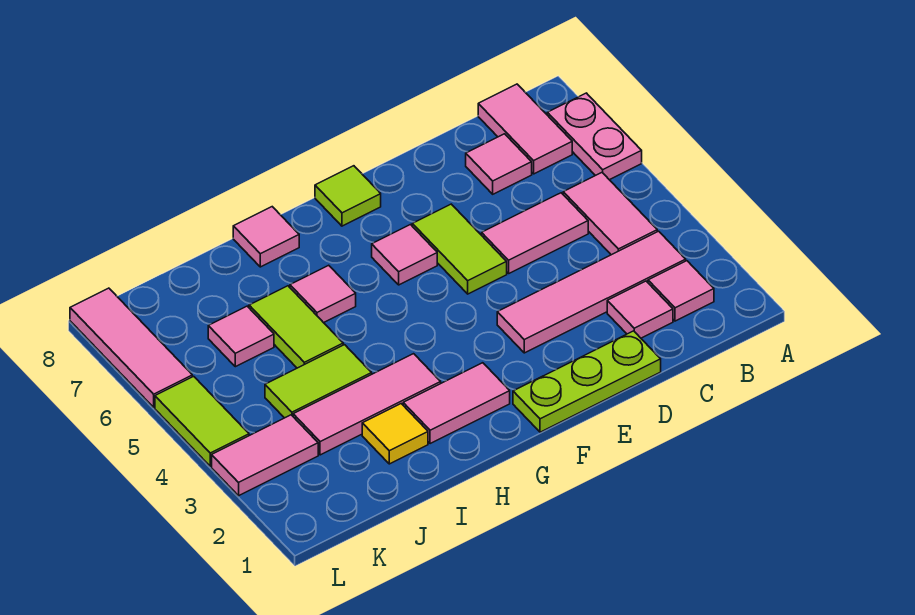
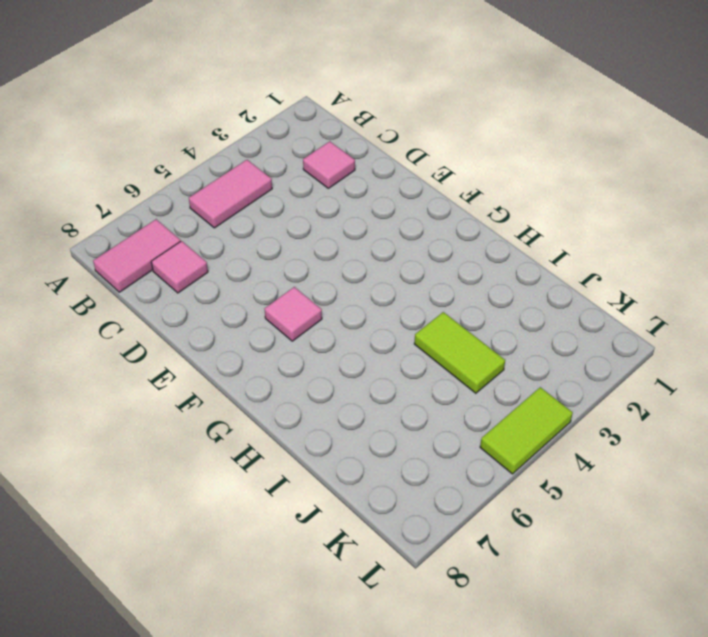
none -> pink 1x2 plate [547,93,642,180]
none -> pink 1x1 tile [648,261,714,321]
none -> pink 1x4 tile [497,231,686,353]

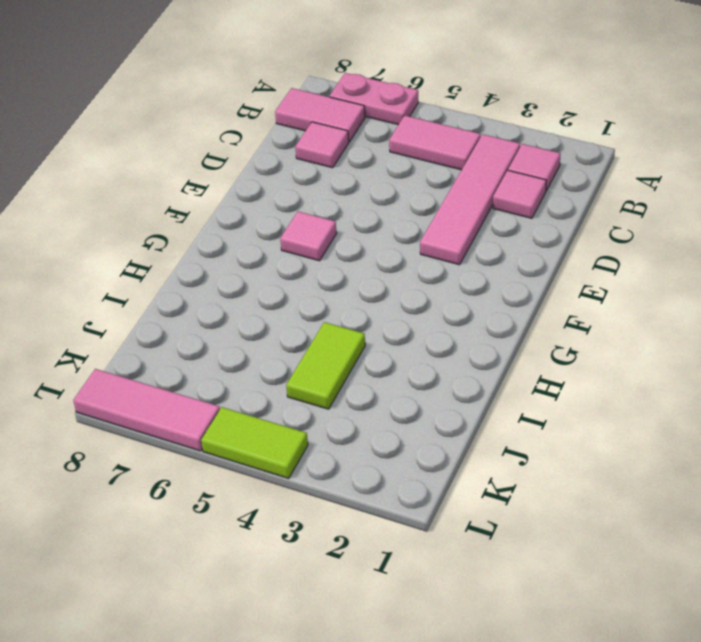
none -> pink 1x2 tile [482,193,588,273]
none -> lime 1x3 plate [513,331,661,432]
none -> lime 1x2 tile [412,204,507,294]

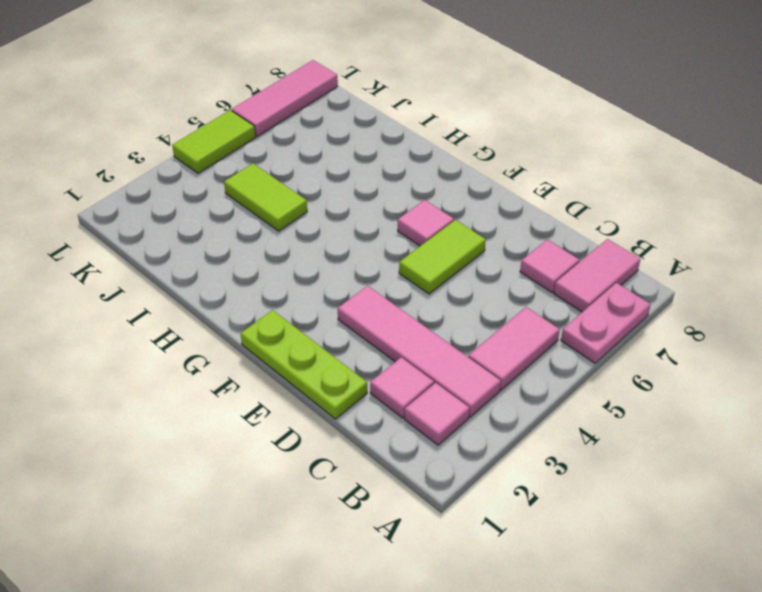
none -> pink 1x2 tile [482,193,588,273]
none -> lime 1x1 tile [315,166,381,226]
none -> pink 1x2 tile [403,363,510,444]

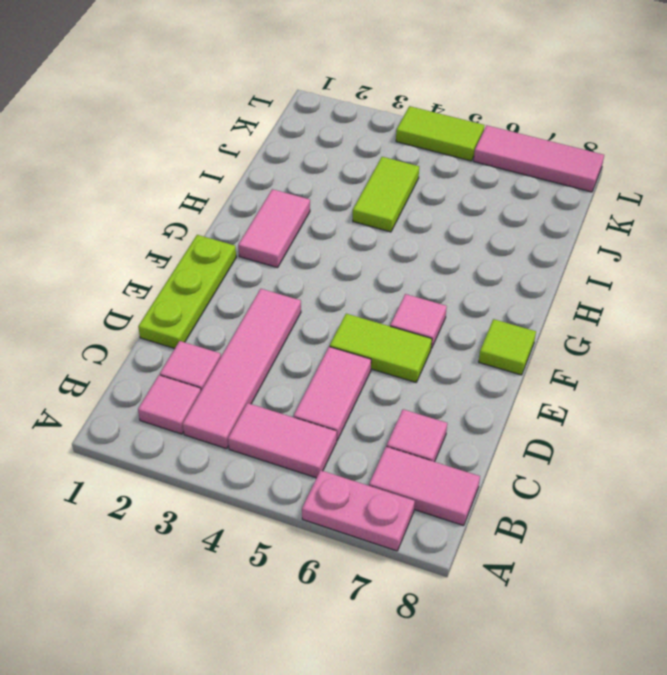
none -> pink 1x3 tile [293,354,441,455]
none -> pink 1x1 tile [290,265,356,323]
none -> pink 1x1 tile [233,207,299,267]

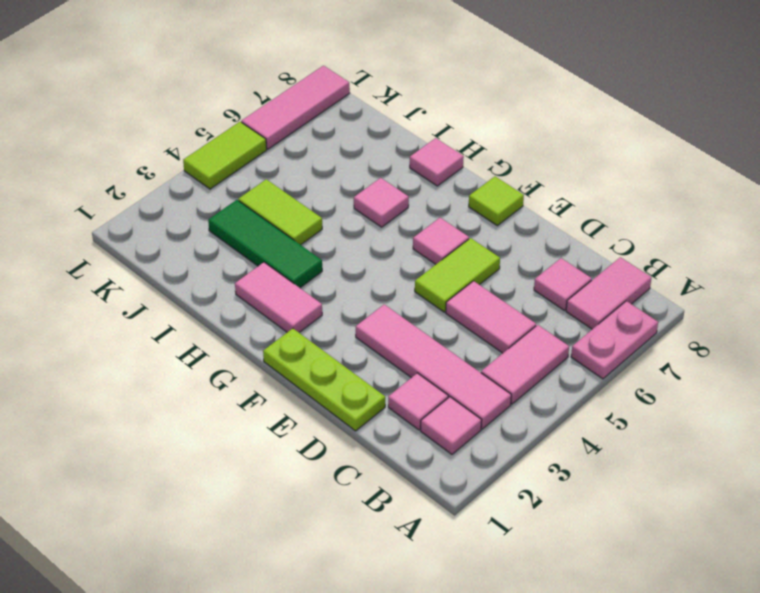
green 1x3 tile [208,200,322,288] -> pink 1x3 tile [293,354,441,455]
none -> yellow 1x1 tile [362,404,428,464]
none -> lime 1x2 tile [249,286,343,368]
none -> pink 1x1 tile [208,306,274,367]

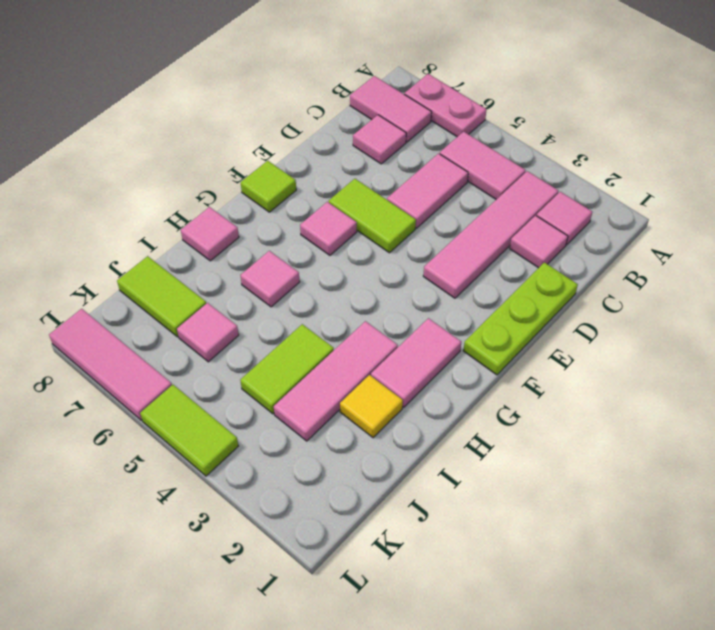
lime 1x2 tile [117,256,206,337] -> lime 1x2 tile moved to [249,286,343,368]
none -> pink 1x2 tile [212,415,318,496]

